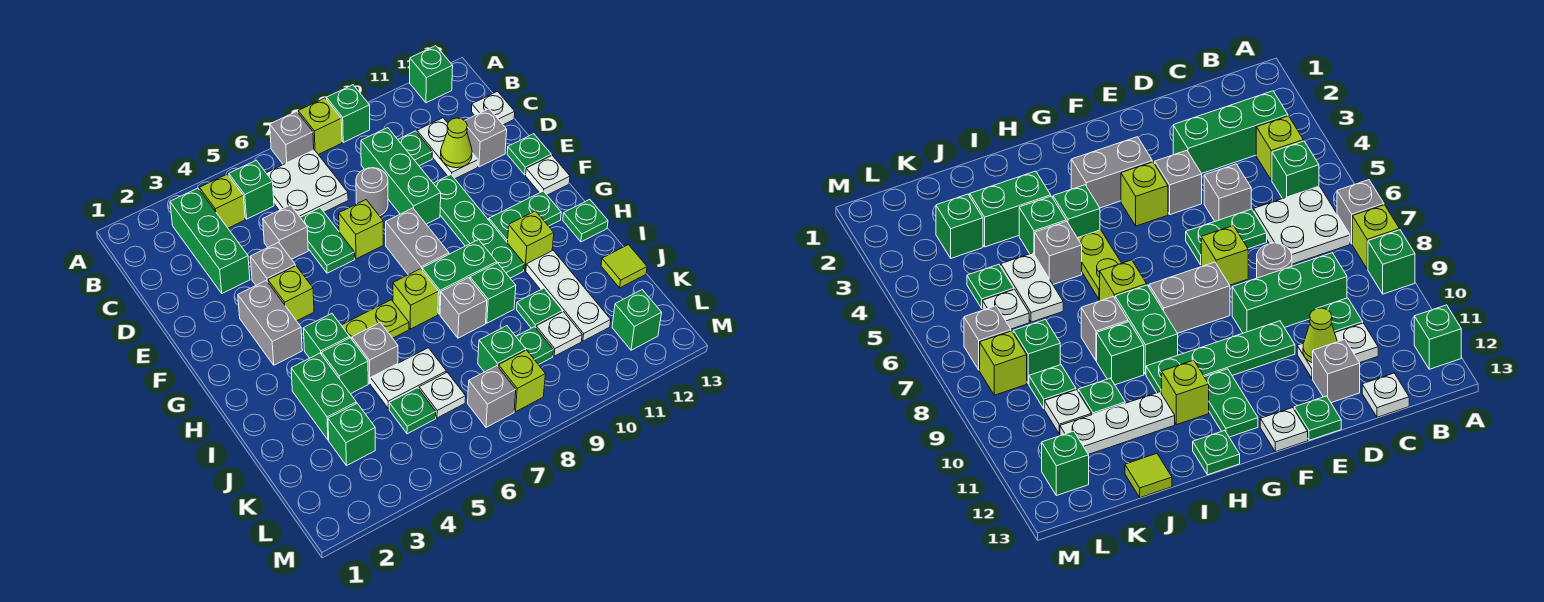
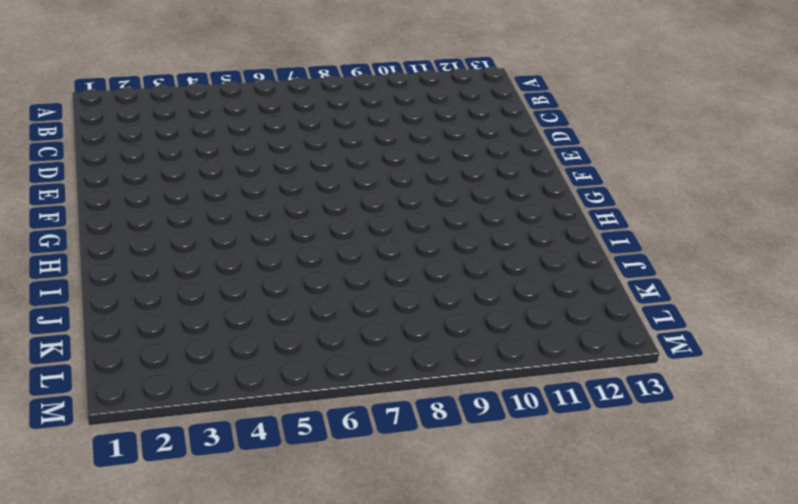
none -> grey 1x1 brick [270,111,314,165]
none -> lime 1x1 brick [298,98,342,155]
none -> green 1x1 brick [326,85,370,142]
none -> green 1x1 brick [410,46,453,103]

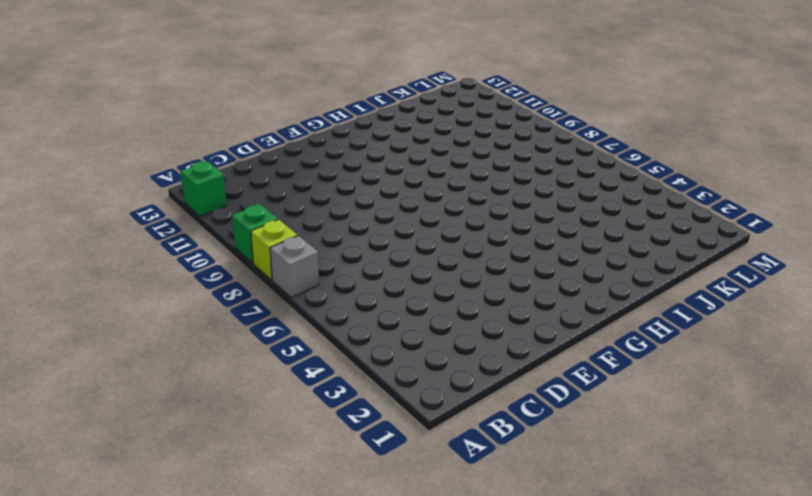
none -> green 1x3 brick [170,188,250,293]
none -> lime 1x1 brick [200,174,245,228]
none -> green 1x1 brick [229,160,274,219]
none -> white 2x2 plate [267,150,348,217]

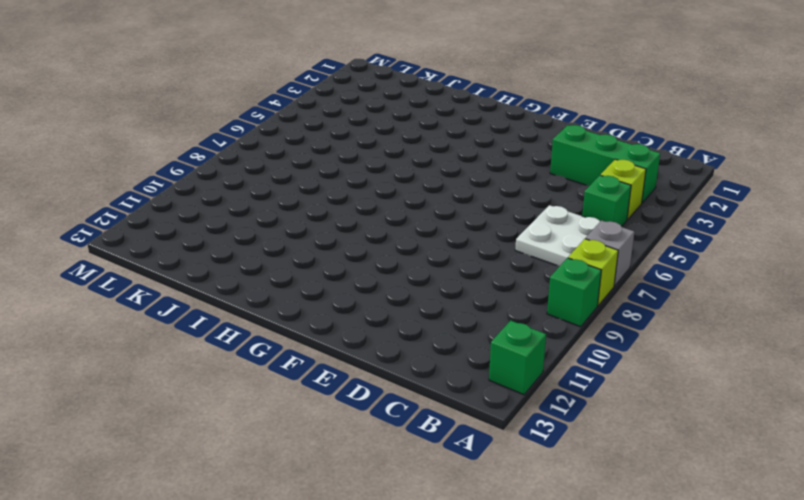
none -> green 1x3 brick [361,128,441,224]
none -> green 1x1 plate [398,131,432,166]
none -> white 1x2 plate [417,118,478,179]
none -> white 1x1 plate [472,91,515,125]

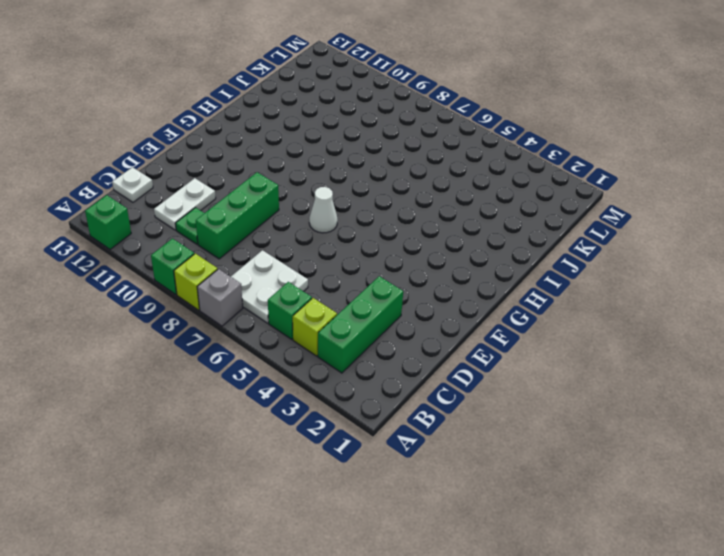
white 1x1 cone [309,187,337,233] -> none
none -> grey 1x1 brick [263,205,308,259]
none -> green 1x2 plate [300,208,355,273]
none -> grey 1x1 round brick [356,168,388,216]
none -> grey 1x1 brick [465,109,507,167]

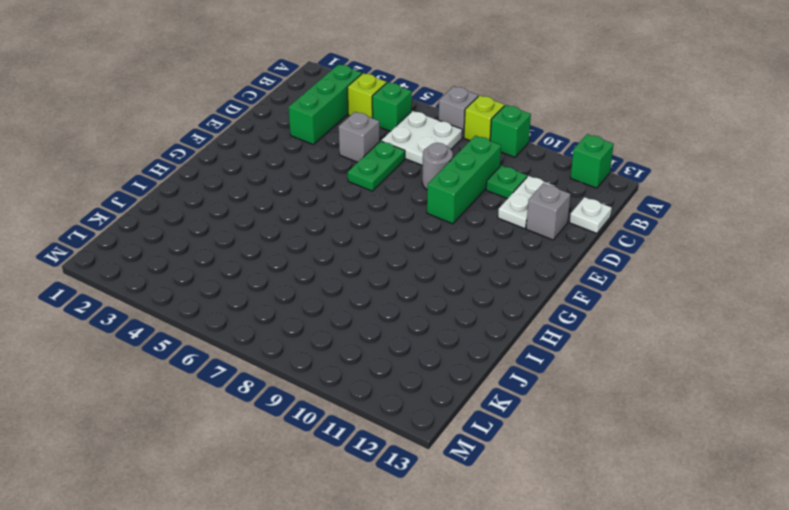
none -> grey 1x1 brick [250,242,295,285]
none -> lime 1x1 brick [339,200,383,259]
none -> green 1x4 plate [433,175,524,278]
none -> green 1x1 plate [507,134,551,175]

